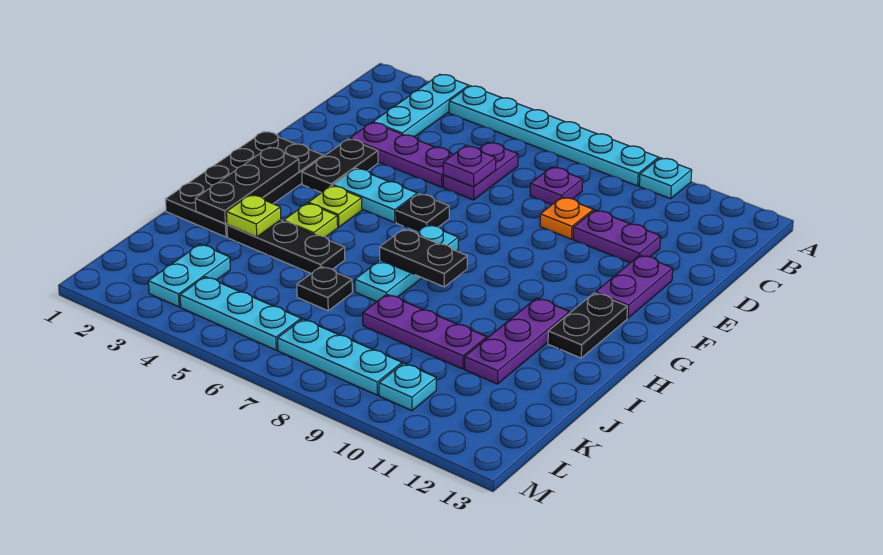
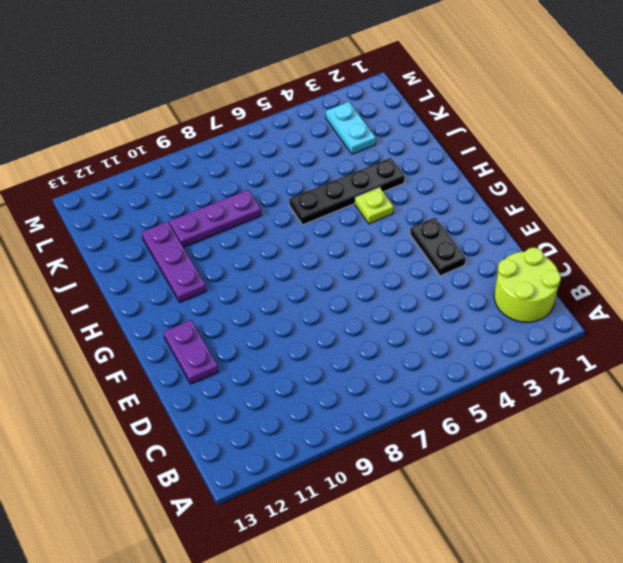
lime 2x2 round brick [494,247,561,322] -> none
black 1x4 plate [289,158,405,225] -> black 1x3 plate [227,220,345,273]
none -> cyan 1x3 plate [373,74,469,137]
none -> cyan 1x6 plate [449,86,659,186]
none -> cyan 1x1 plate [639,158,692,199]

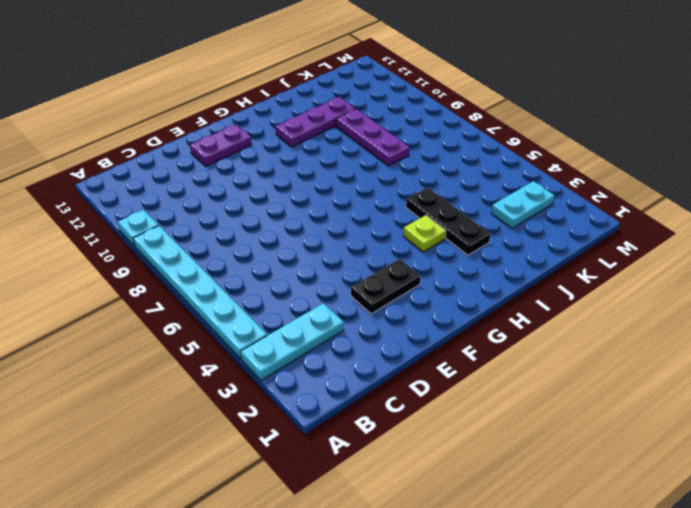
none -> purple 1x2 plate [443,142,518,200]
none -> purple 1x1 plate [530,167,583,205]
none -> purple 1x3 plate [350,123,453,187]

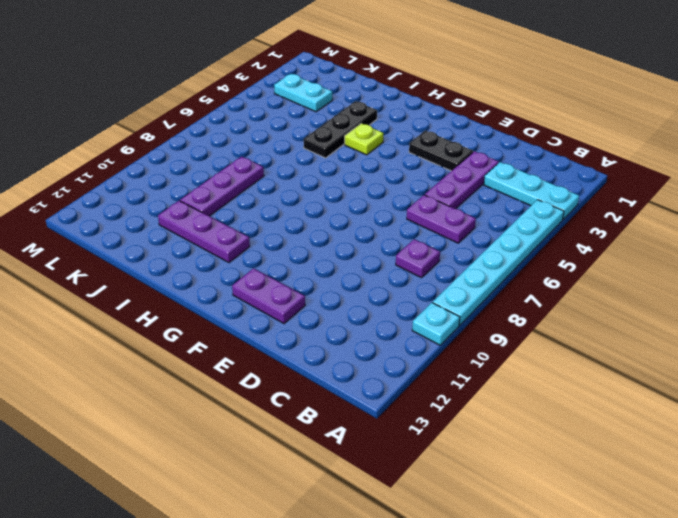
none -> orange 1x1 plate [540,197,593,239]
none -> purple 1x2 plate [573,210,661,263]
none -> black 2x4 plate [165,131,323,237]

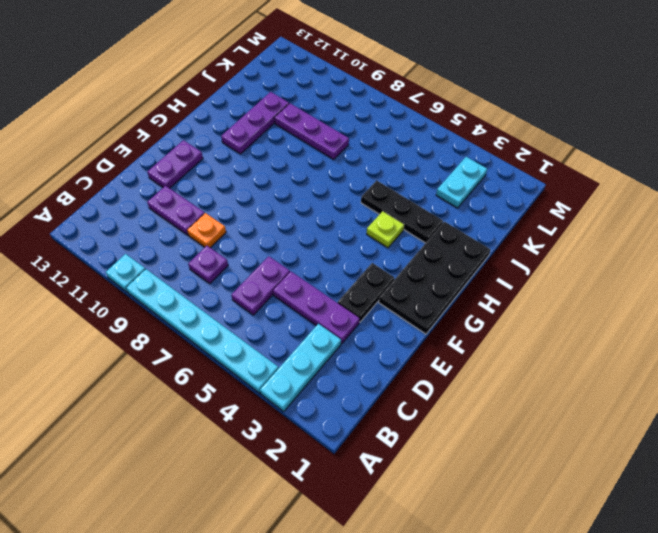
none -> cyan 1x2 plate [333,168,417,222]
none -> black 1x1 plate [396,194,449,232]
none -> lime 1x1 plate [308,186,362,227]

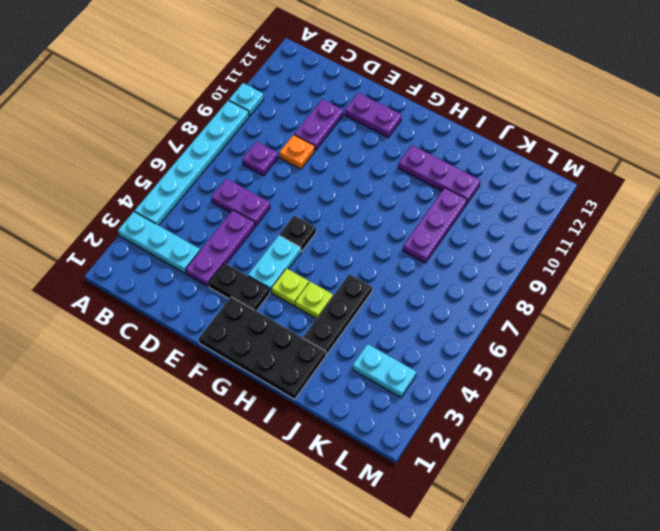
none -> cyan 1x3 plate [355,225,458,301]
none -> black 1x2 plate [548,293,627,358]
none -> black 1x1 plate [297,266,352,311]

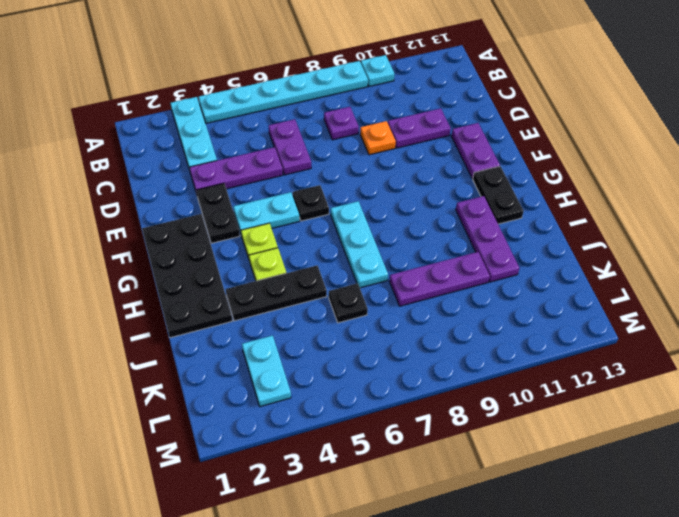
none -> cyan 1x3 plate [180,277,301,350]
none -> cyan 1x3 plate [278,319,402,395]
none -> cyan 1x1 plate [379,363,436,411]

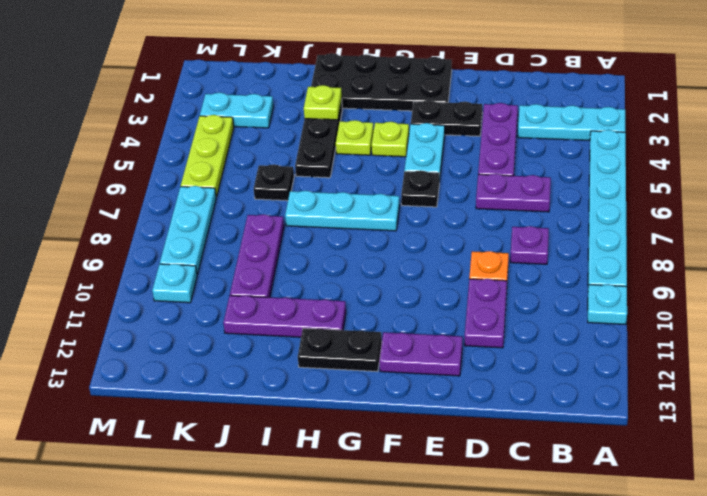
lime 1x3 plate [181,115,234,197] -> cyan 1x3 plate [180,277,301,350]
none -> purple 1x1 plate [443,146,496,187]
none -> black 1x3 plate [195,147,299,224]
none -> black 1x2 plate [380,229,467,287]

